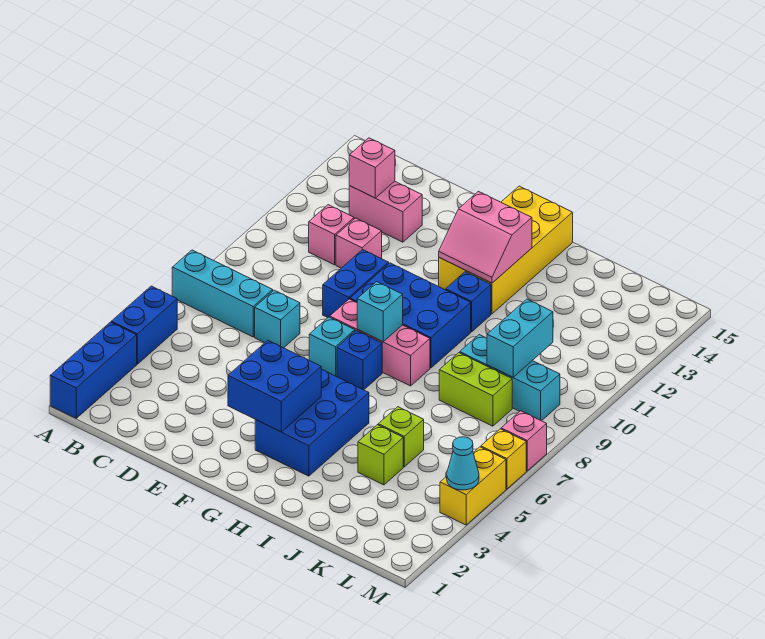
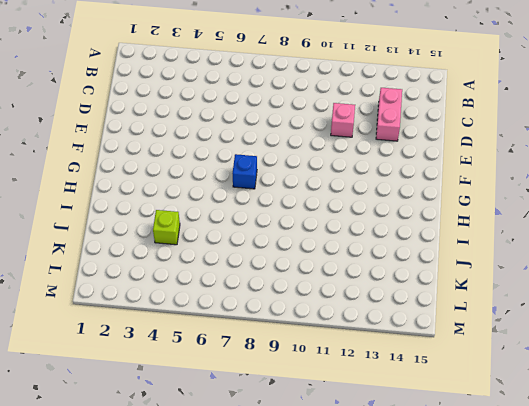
none -> blue 1x3 brick [50,322,137,418]
none -> blue 1x2 brick [111,286,177,364]
none -> cyan 1x3 brick [172,250,273,337]

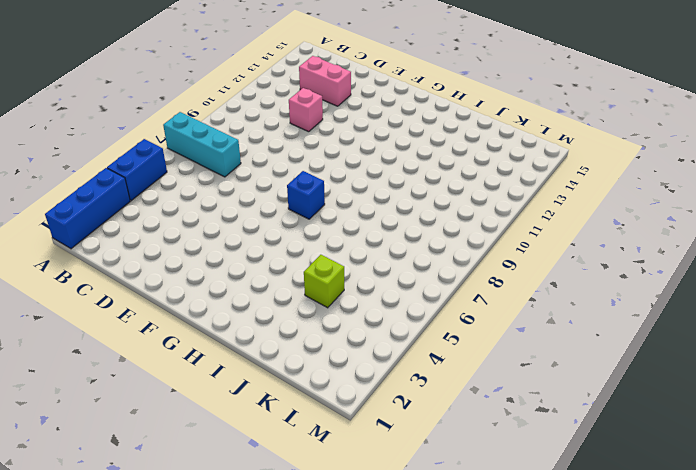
none -> pink 1x1 brick [309,205,354,265]
none -> cyan 1x1 brick [255,290,300,348]
none -> blue 1x2 brick [323,249,389,317]

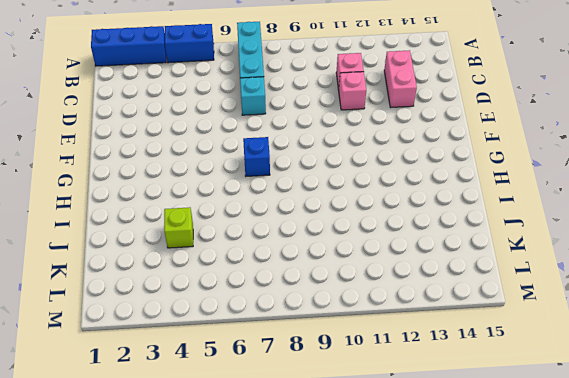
none -> blue 1x2 brick [323,249,389,317]
none -> cyan 1x1 brick [309,317,355,377]
none -> pink 1x3 brick [330,299,430,386]

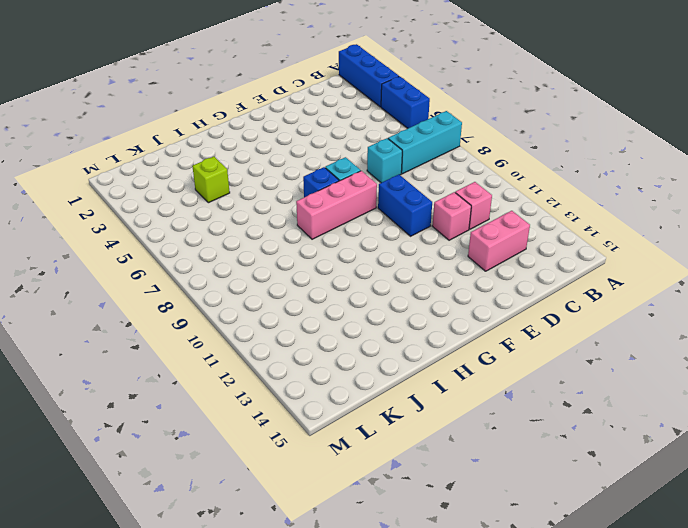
none -> blue 2x3 brick [350,263,471,368]
none -> blue 2x3 brick [255,370,369,476]
none -> yellow 2x4 brick [439,186,573,314]

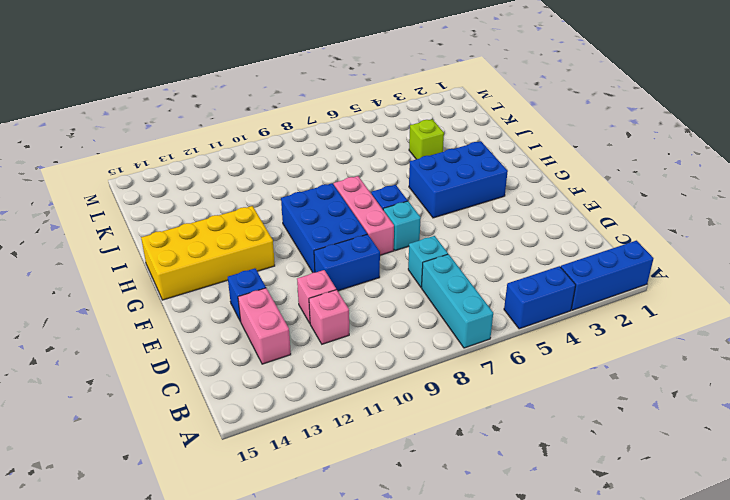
blue 1x1 brick [228,268,266,322] -> blue 1x1 brick moved to [446,272,491,332]
none -> lime 1x1 brick [378,407,424,467]
none -> lime 1x2 brick [439,353,512,426]
none -> cyan 1x3 brick [460,335,560,421]

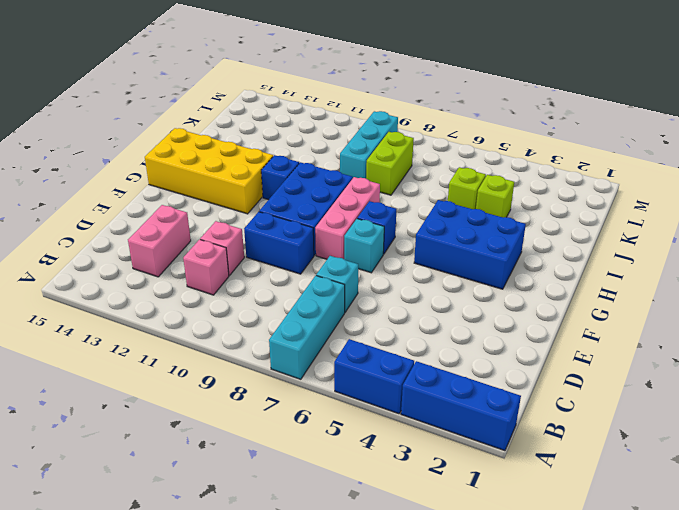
none -> yellow 1x2 brick [440,447,506,525]
none -> yellow 1x1 brick [481,429,526,489]
none -> pink 1x1 brick [501,411,547,471]

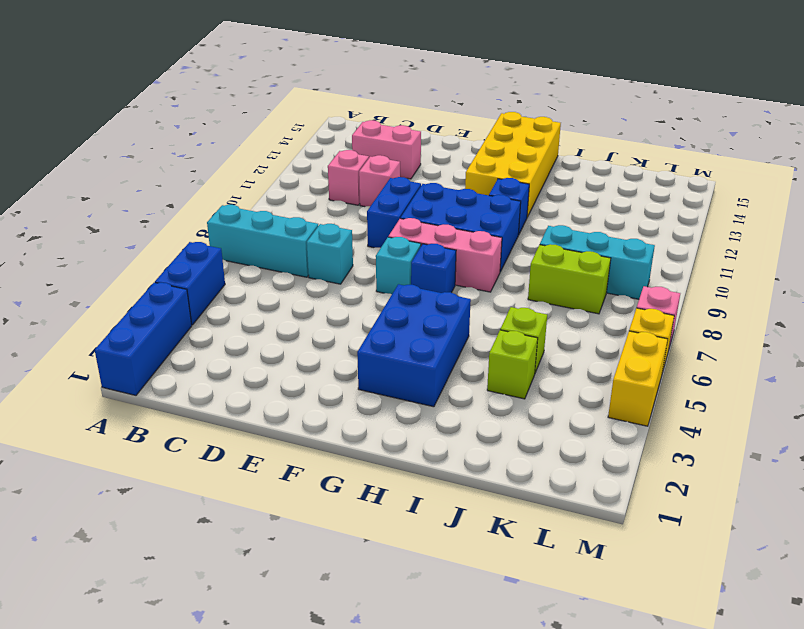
none -> pink 1x1 brick [349,138,395,198]
none -> blue 2x2 brick [228,340,322,432]
none -> cyan 1x1 brick [357,282,403,342]

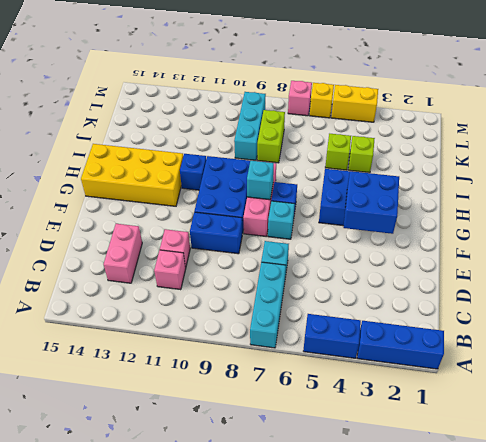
none -> pink 1x1 brick [349,138,395,198]
none -> pink 2x2 slope [439,191,532,283]
none -> cyan 1x2 brick [487,299,553,377]

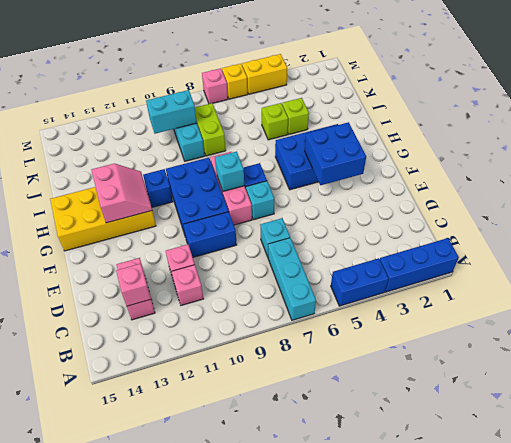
none -> cyan 1x1 cone [447,437,479,490]

